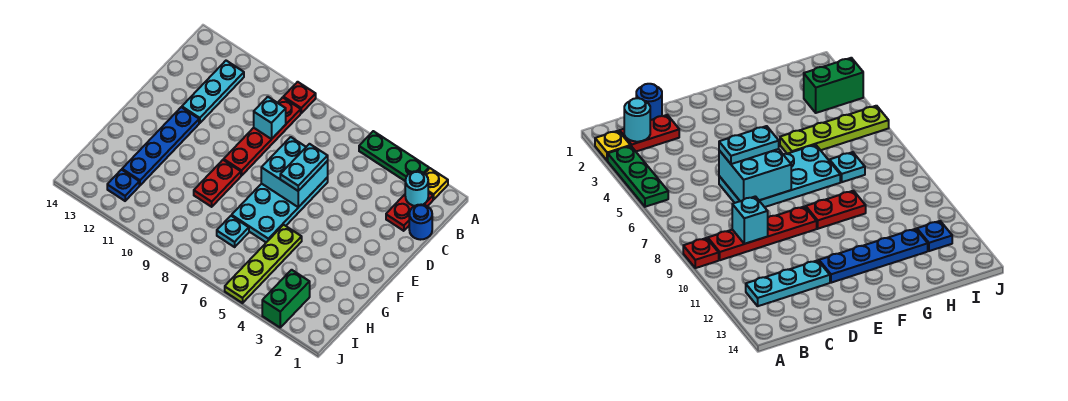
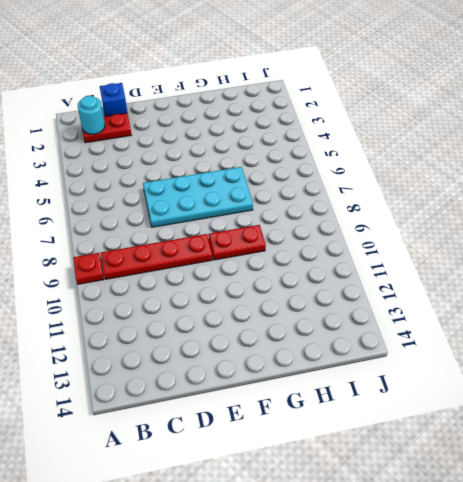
blue 1x1 brick [100,83,127,116] -> blue 1x1 round brick [409,205,432,240]
none -> yellow 1x1 plate [425,168,448,199]
none -> green 1x3 plate [359,131,429,181]
none -> cyan 1x3 plate [182,61,244,123]

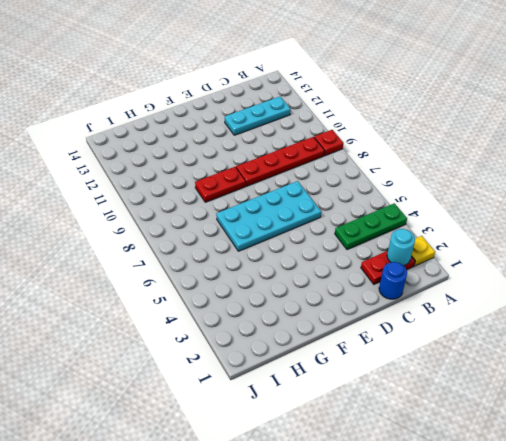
green 1x3 plate [335,203,407,250] -> green 1x3 plate turned to [359,131,429,181]
none -> blue 1x4 plate [122,107,199,185]
none -> lime 1x4 plate [225,225,302,303]
none -> cyan 1x1 plate [217,216,249,247]

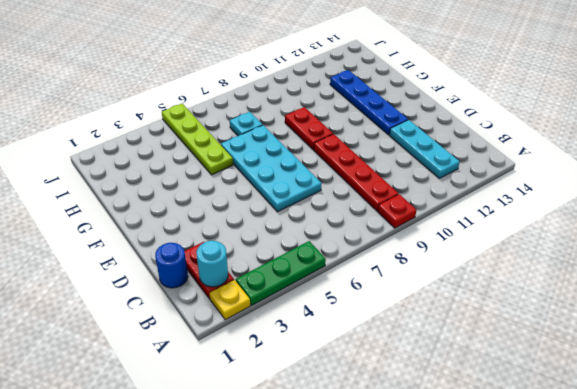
none -> green 1x2 brick [262,270,310,327]
none -> blue 1x1 plate [107,170,139,201]
none -> cyan 1x1 brick [254,97,286,139]

